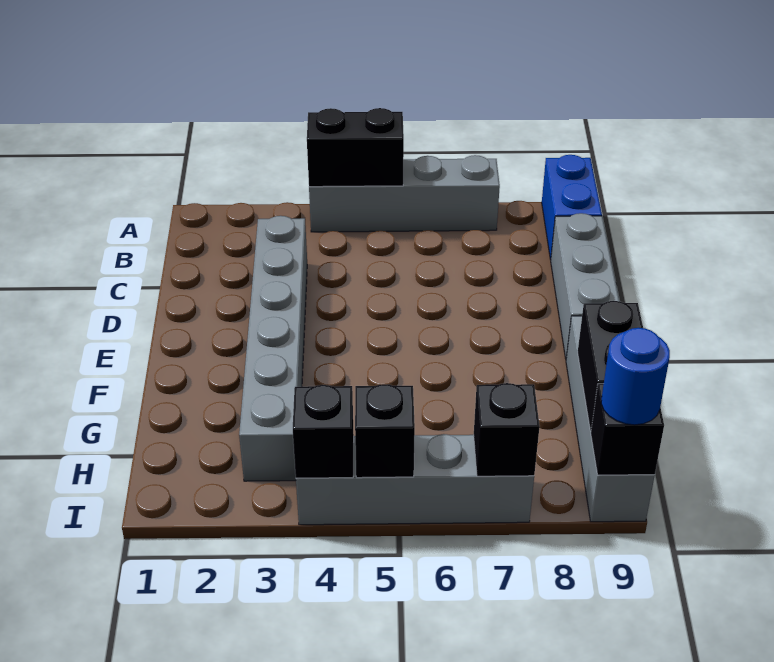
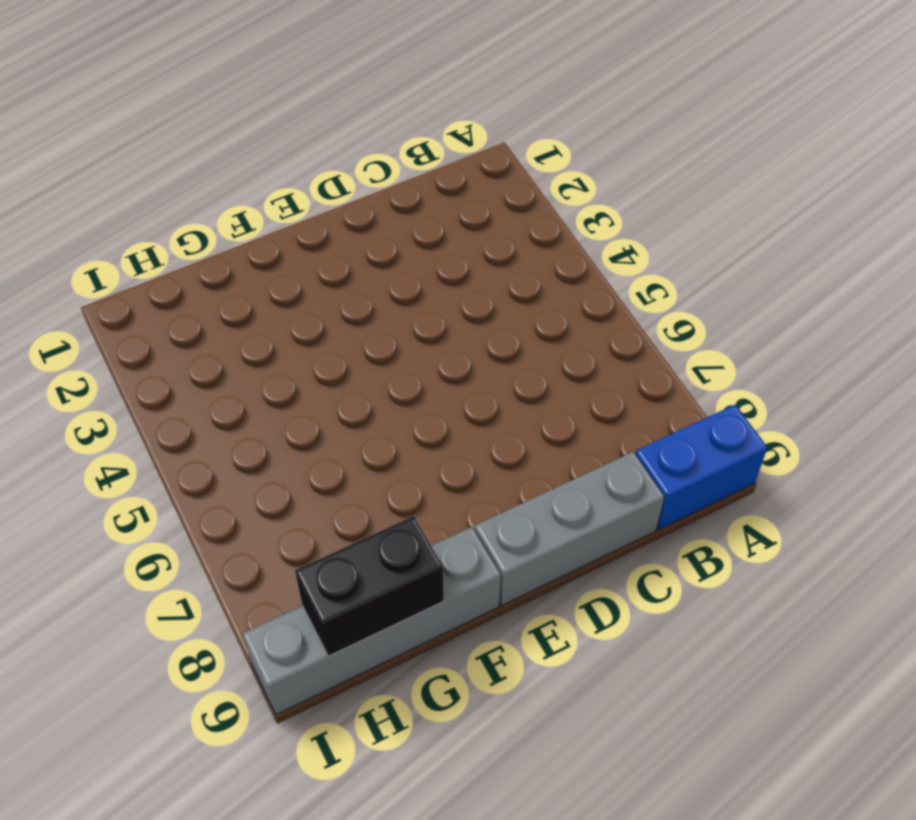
none -> grey 1x4 brick [309,155,500,232]
none -> grey 1x6 brick [239,216,307,481]
none -> grey 1x4 brick [296,434,534,525]

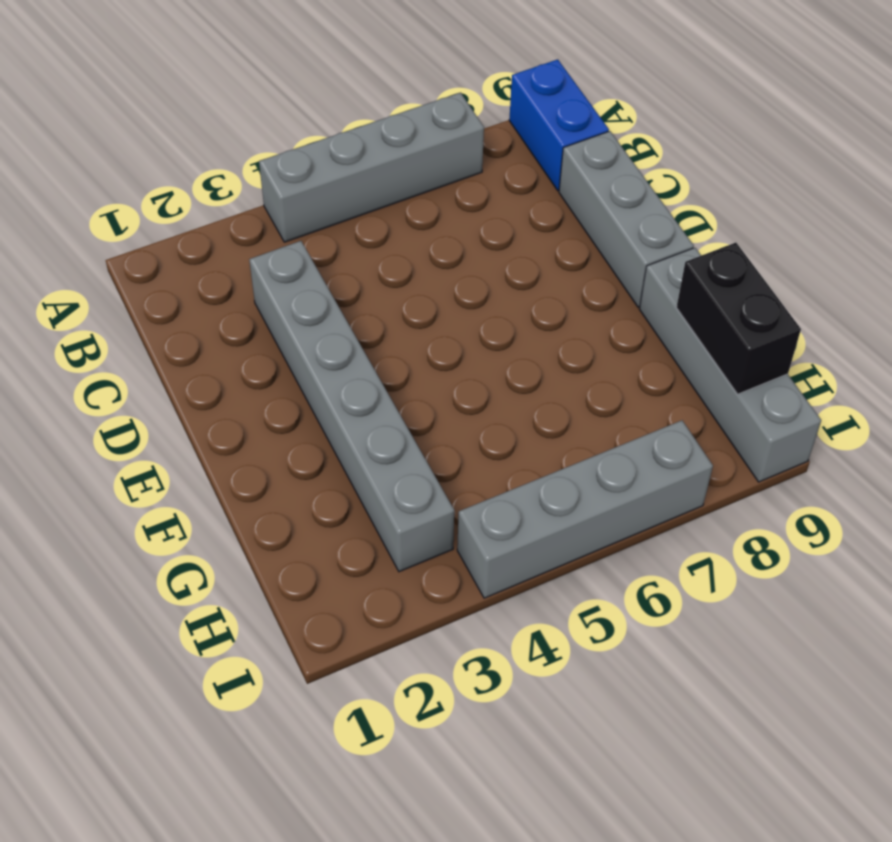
none -> black 1x2 brick [307,108,404,187]
none -> black 1x1 brick [293,385,354,478]
none -> black 1x1 brick [355,384,415,478]

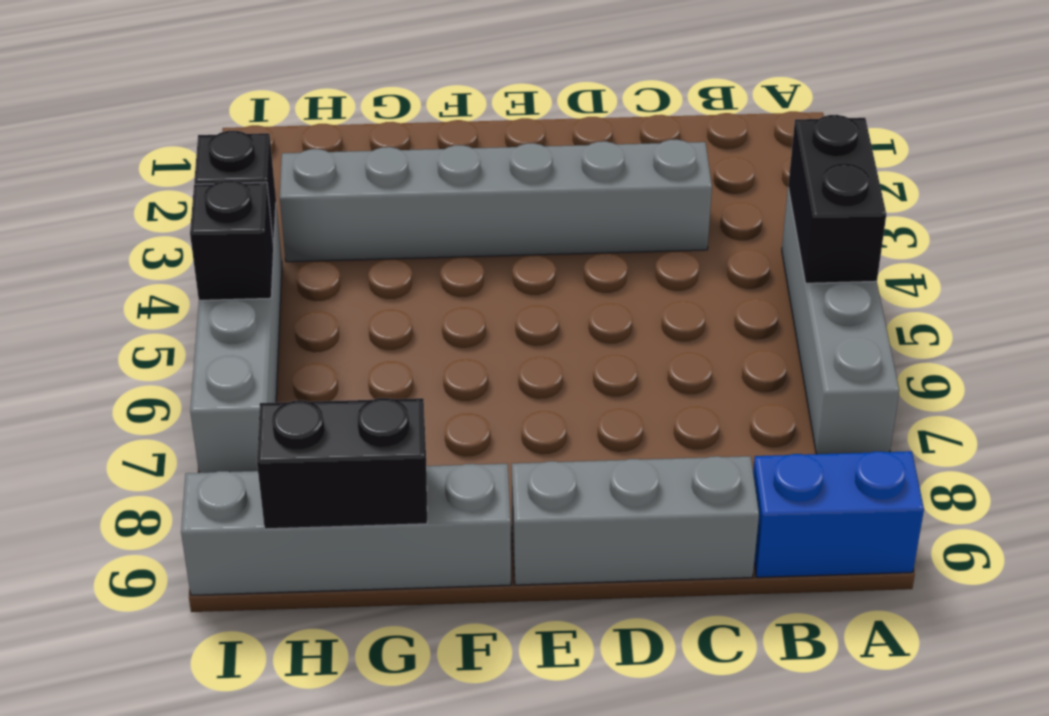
none -> black 1x1 brick [474,383,540,476]
none -> black 1x1 brick [591,384,664,475]
none -> blue 1x1 round brick [601,328,670,425]

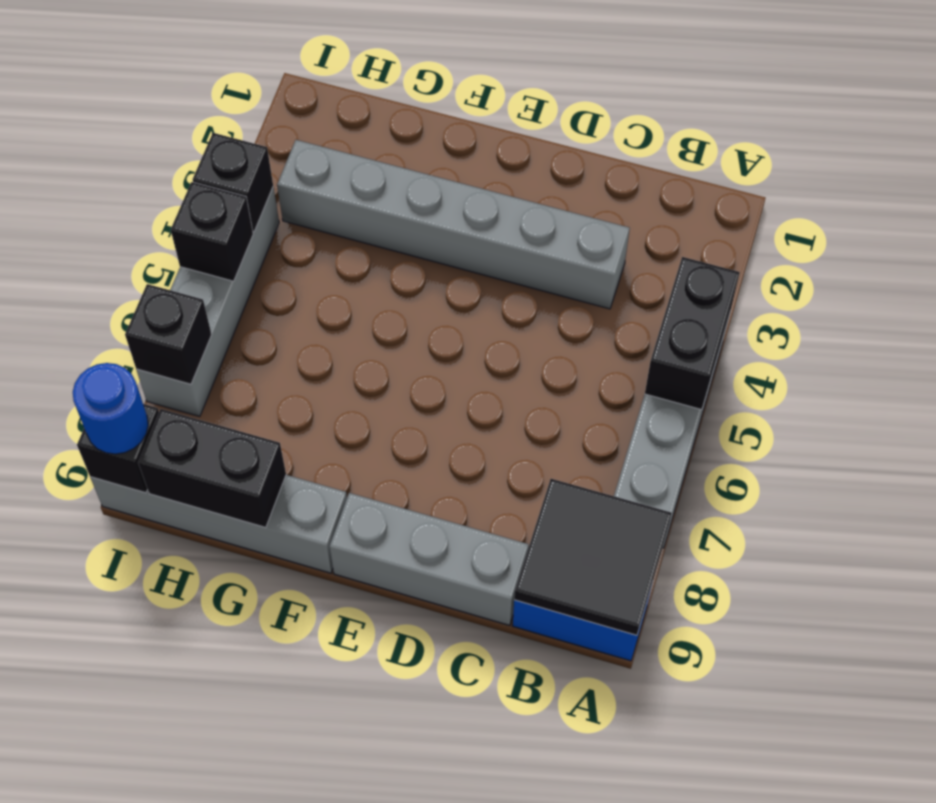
black 2x2 tile [514,479,672,635] -> none

